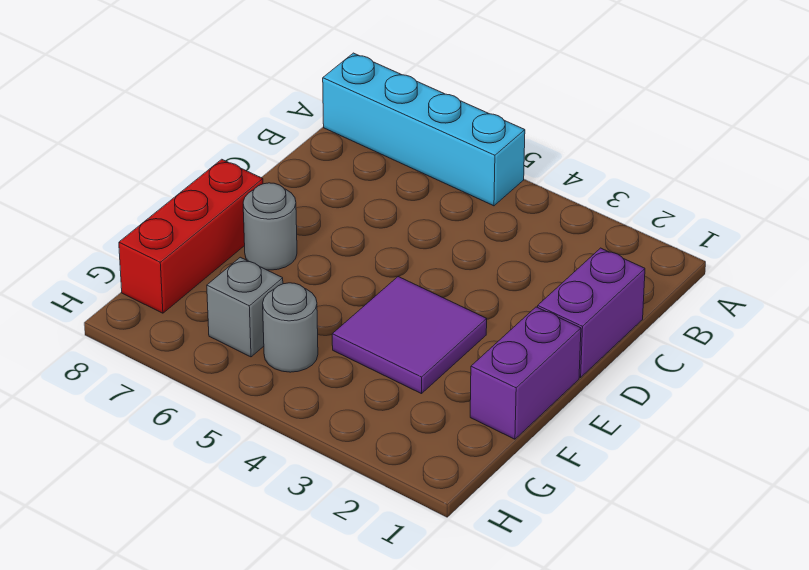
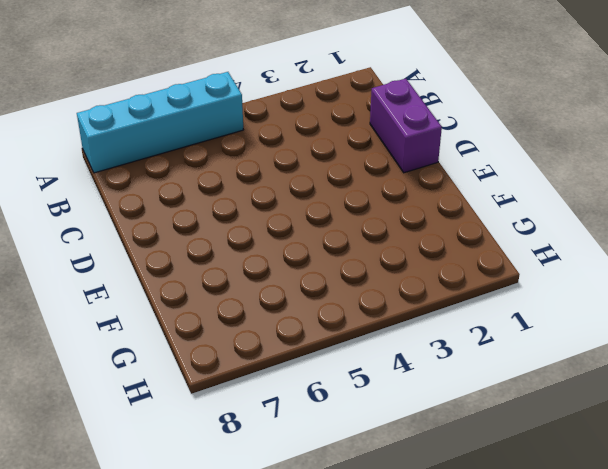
none -> purple 1x2 brick [470,307,581,439]
none -> purple 2x2 tile [332,277,487,394]

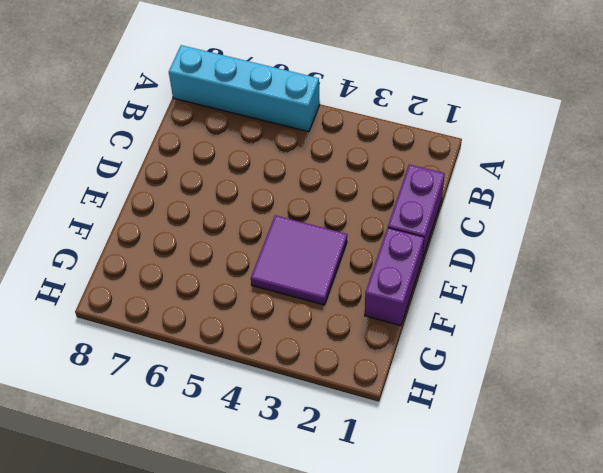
none -> grey 1x1 round brick [243,183,297,270]
none -> red 1x3 brick [119,159,263,313]

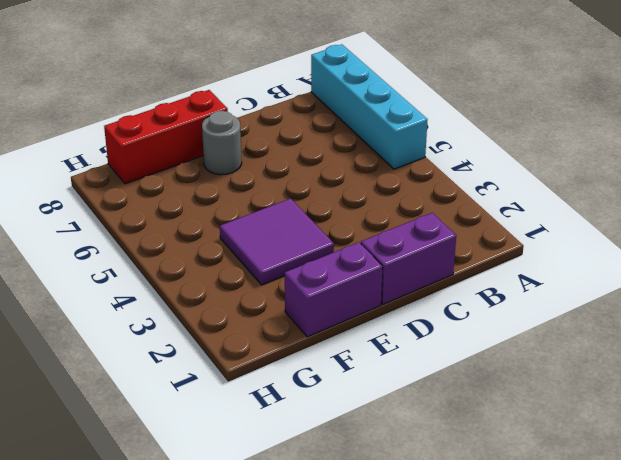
none -> grey 1x1 round brick [263,283,318,372]
none -> grey 1x1 brick [207,257,283,357]

